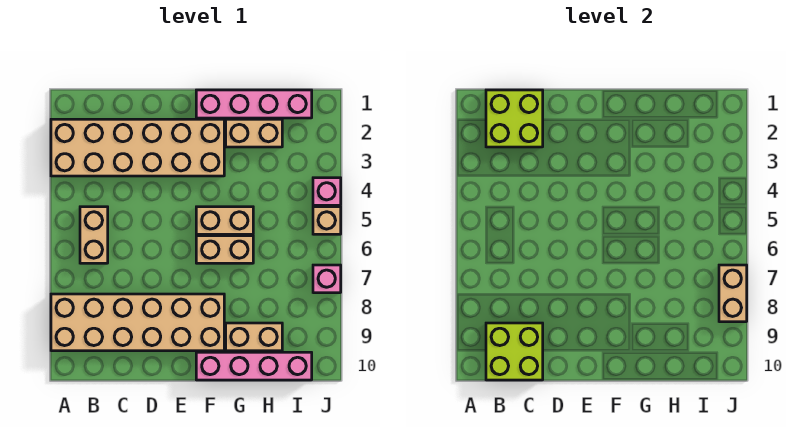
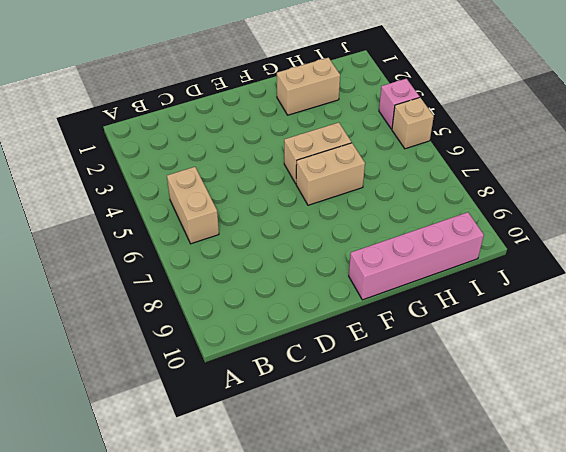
none -> tan 2x6 brick [51,119,224,176]
none -> tan 2x6 brick [51,294,224,351]
none -> pink 1x4 brick [196,90,312,118]

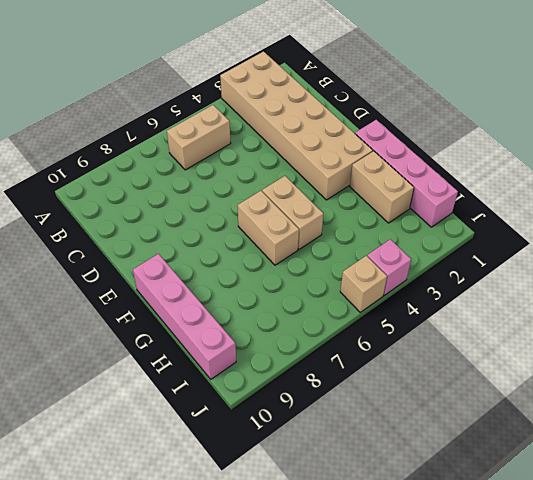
none -> tan 2x6 brick [51,294,224,351]
none -> tan 1x2 brick [226,323,282,351]
none -> pink 1x1 brick [313,265,341,293]

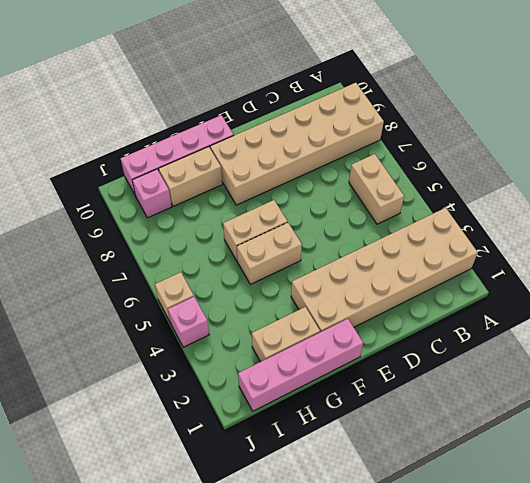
pink 1x1 brick [132,169,172,218] -> pink 1x1 brick moved to [313,265,341,293]
none -> lime 2x2 brick [486,90,543,147]
none -> lime 2x2 brick [486,323,543,380]
none -> tan 1x2 brick [719,265,747,322]

